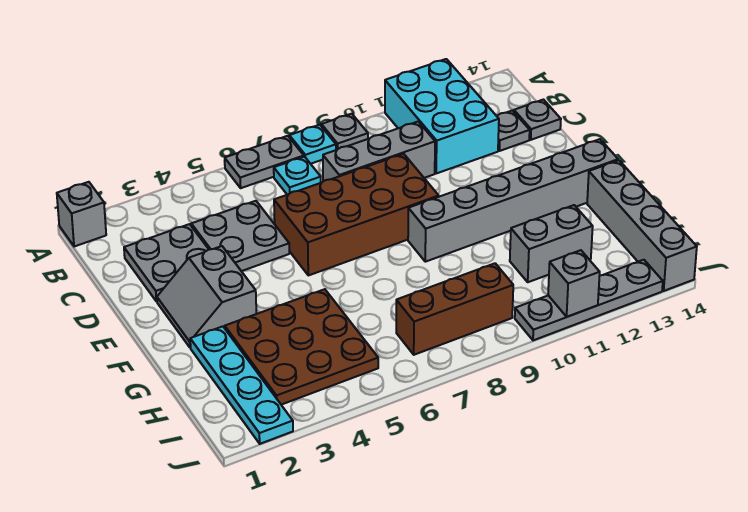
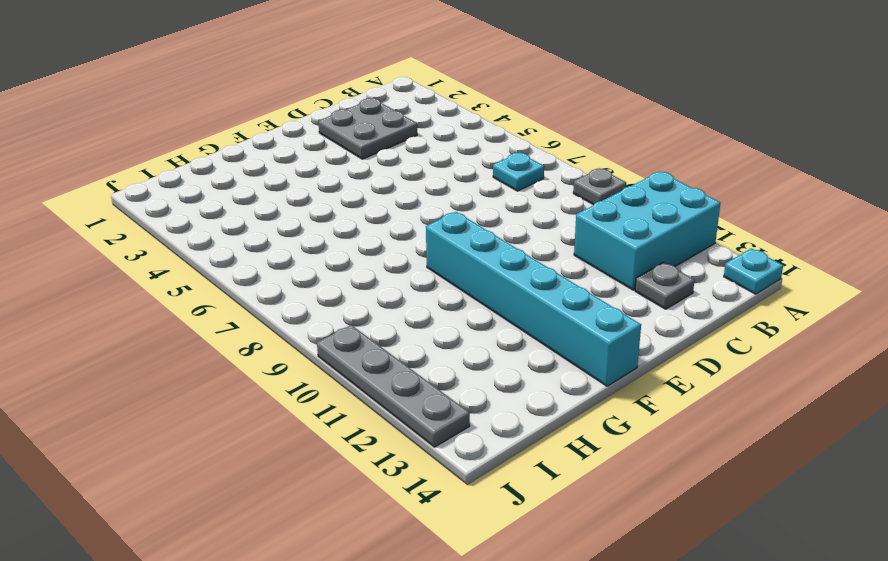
cyan 1x1 plate [724,248,783,294] -> cyan 1x1 plate moved to [289,125,336,164]
cyan 1x6 brick [426,212,641,386] -> grey 1x6 brick [408,139,618,262]
none -> grey 1x1 brick [57,182,106,247]
none -> grey 1x2 plate [225,136,304,188]
none -> grey 2x2 plate [191,201,289,271]

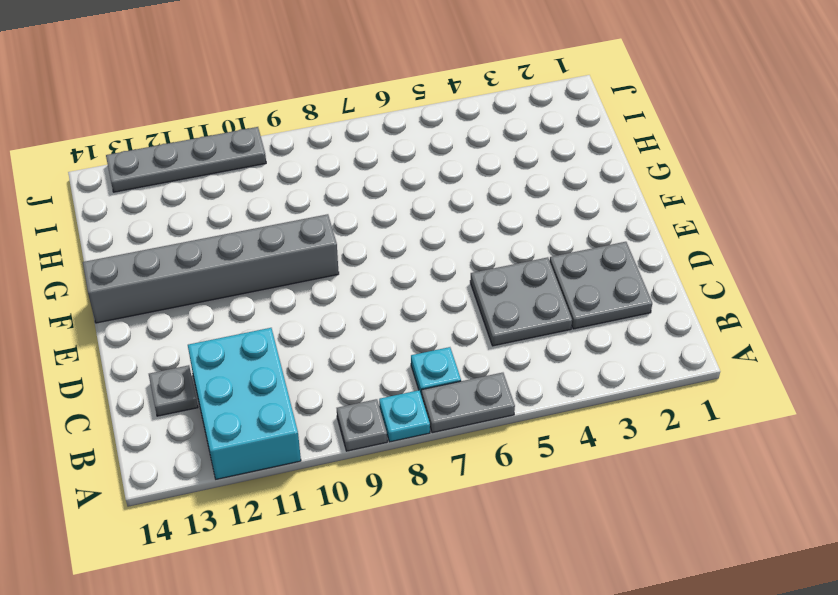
none -> grey 1x1 brick [57,182,106,247]
none -> grey 1x3 brick [323,122,435,181]
none -> grey 1x1 plate [514,100,561,140]

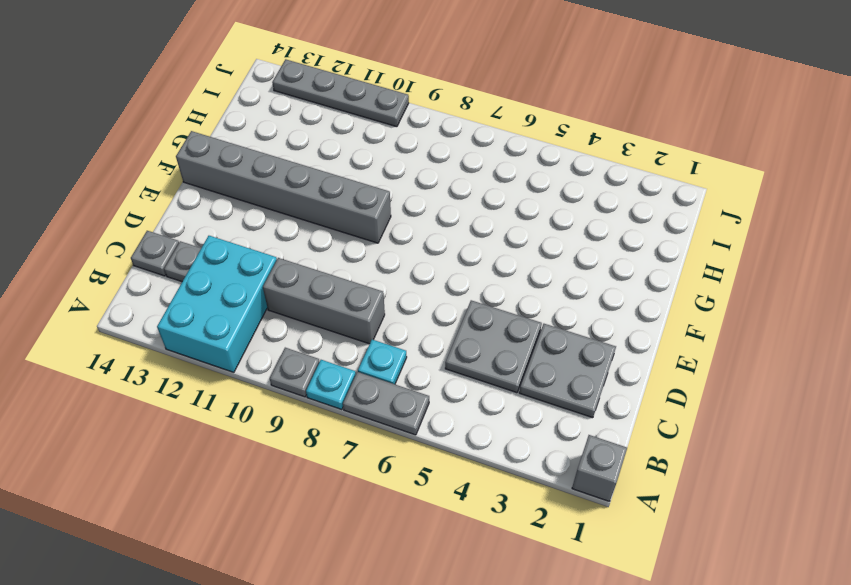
none -> brown 2x4 brick [274,154,439,275]
none -> grey 2x2 slope [157,246,256,348]
none -> cyan 1x4 plate [190,326,293,444]

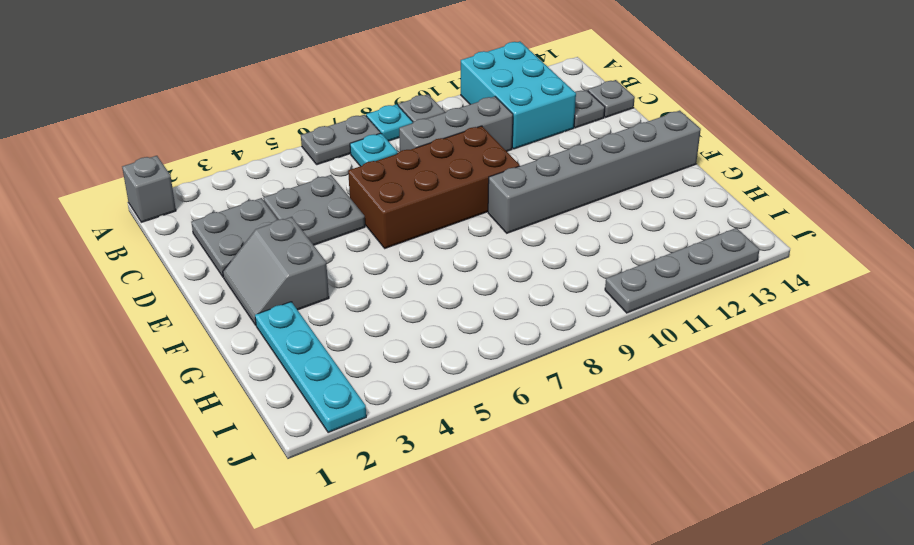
none -> brown 3x3 plate [225,289,378,405]
none -> grey 1x4 brick [587,160,697,291]
none -> grey 1x2 brick [510,205,593,282]

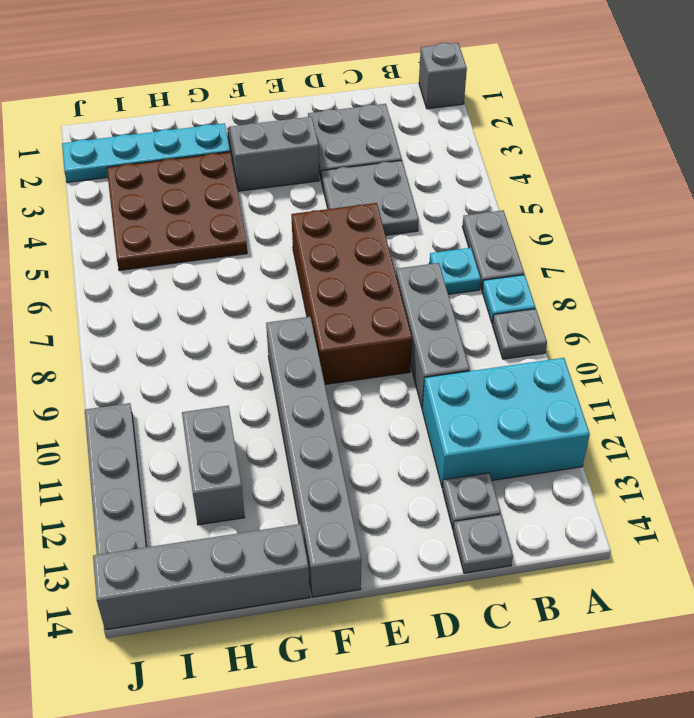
none -> brown 1x3 brick [396,263,513,355]
none -> grey 1x1 brick [548,250,600,317]

